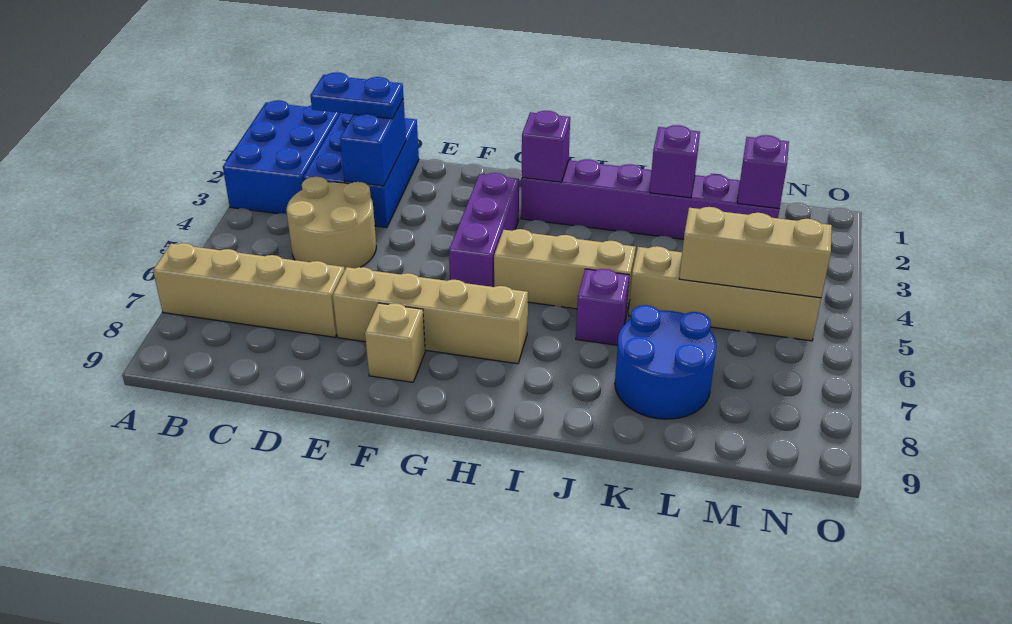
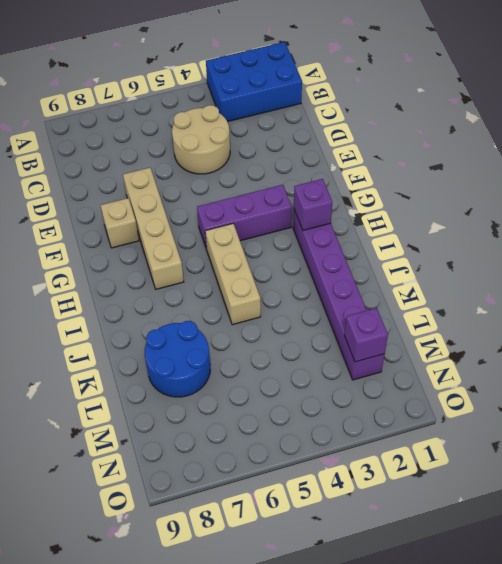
none -> tan 1x4 brick [153,243,345,337]
none -> blue 2x3 brick [304,113,419,228]
none -> purple 1x1 brick [576,269,629,345]

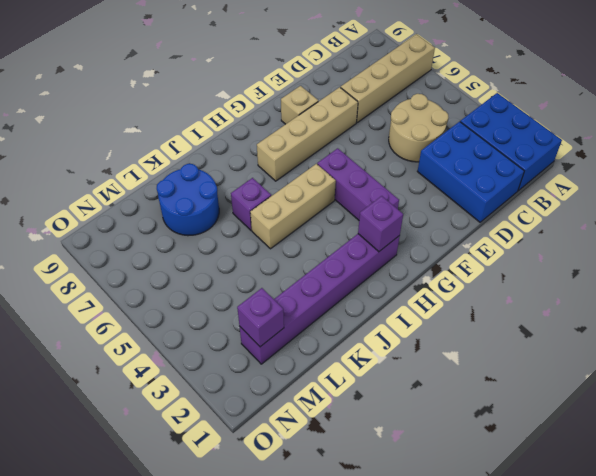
none -> tan 1x4 brick [629,246,821,341]
none -> blue 1x2 brick [340,99,406,186]
none -> purple 1x1 brick [650,125,700,198]

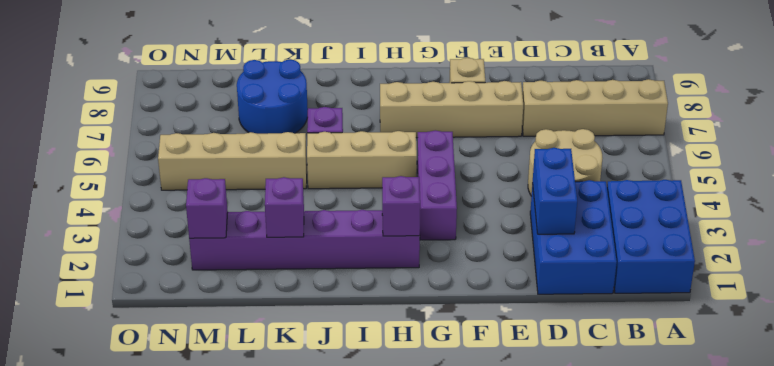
none -> tan 1x3 brick [679,207,832,298]
none -> blue 1x2 plate [310,72,404,119]

